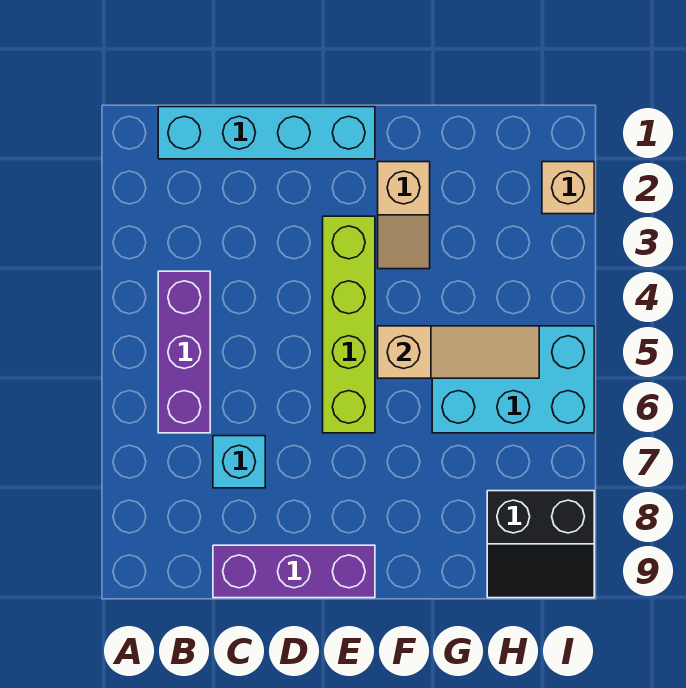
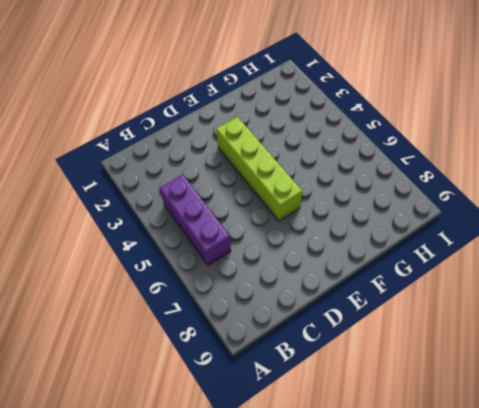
none -> cyan 1x4 brick [158,107,375,159]
none -> cyan 1x1 brick [213,436,265,488]

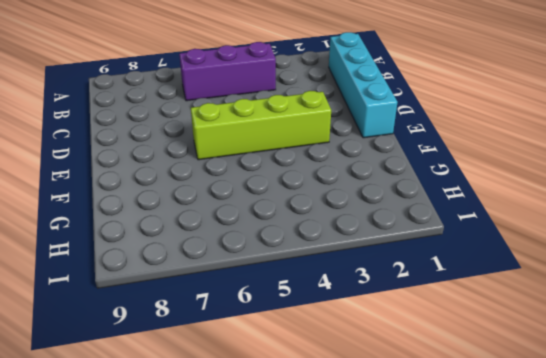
none -> cyan 1x1 brick [213,436,265,488]
none -> purple 1x3 brick [213,545,375,598]

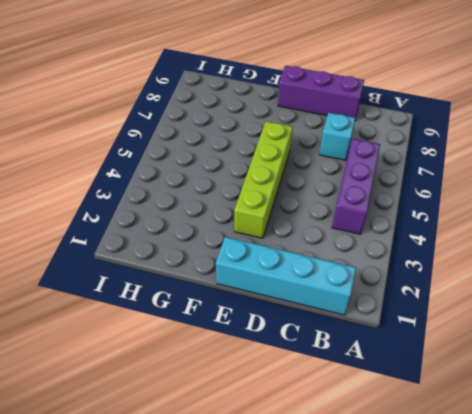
none -> tan 1x2 slope [378,162,430,269]
none -> cyan 2x3 brick [432,326,594,433]

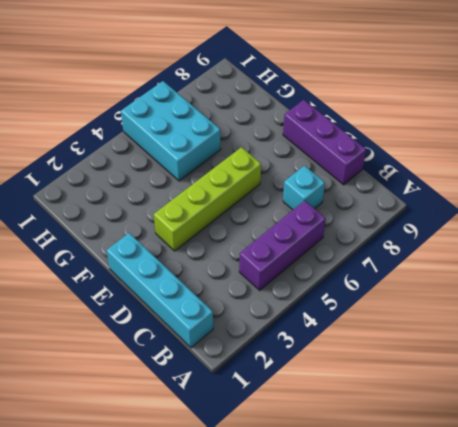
none -> tan 1x2 slope [378,162,430,269]
none -> black 2x2 slope [487,491,594,598]

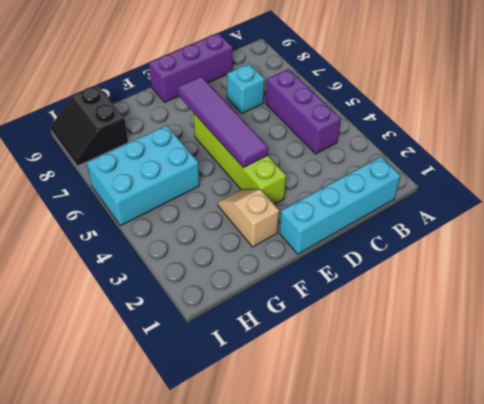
purple 1x4 tile [178,76,268,168] -> none
black 2x2 slope [51,85,128,166] -> black 2x2 slope turned to [487,491,594,598]
none -> tan 1x1 brick [542,162,594,214]
none -> tan 1x3 slope [378,326,539,378]

